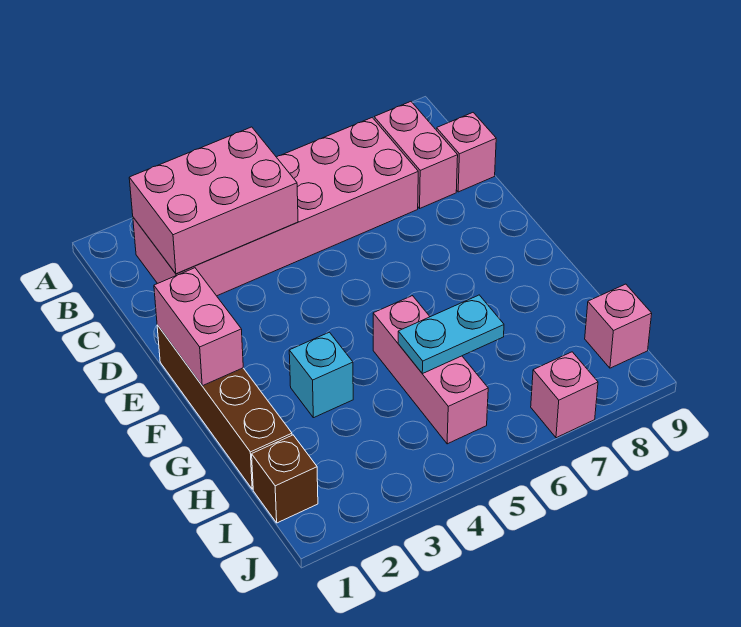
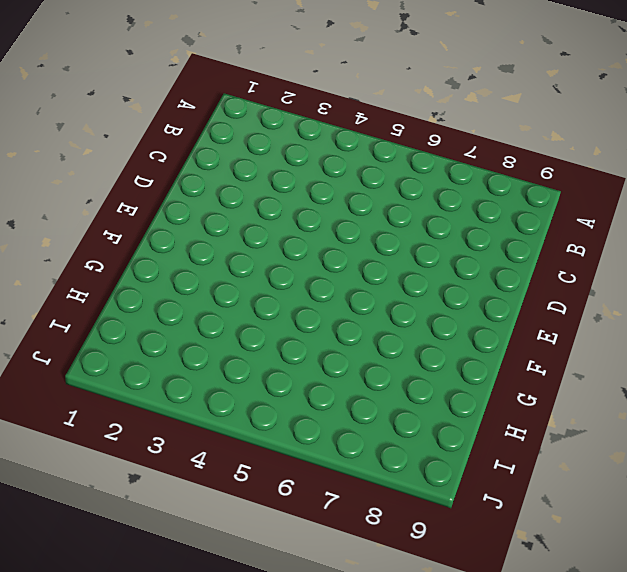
none -> pink 2x6 brick [133,118,418,296]
none -> pink 1x2 brick [374,102,458,208]
none -> pink 1x1 brick [437,113,496,192]

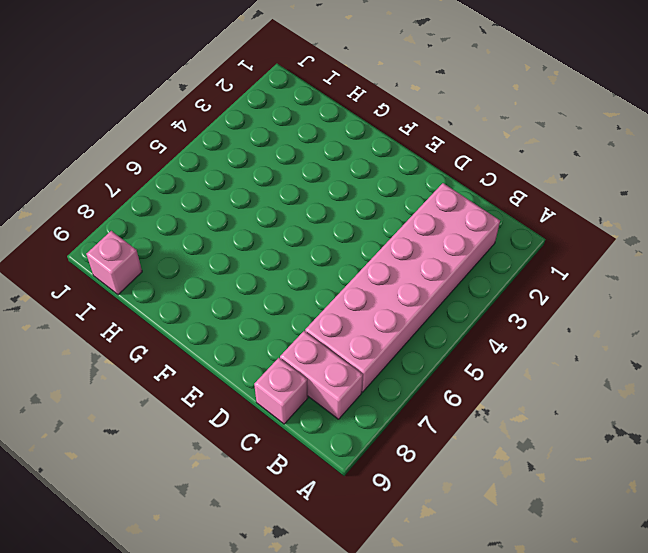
none -> brown 1x4 brick [157,325,292,489]
none -> cyan 1x1 brick [289,332,353,418]
none -> pink 1x3 brick [373,296,488,444]

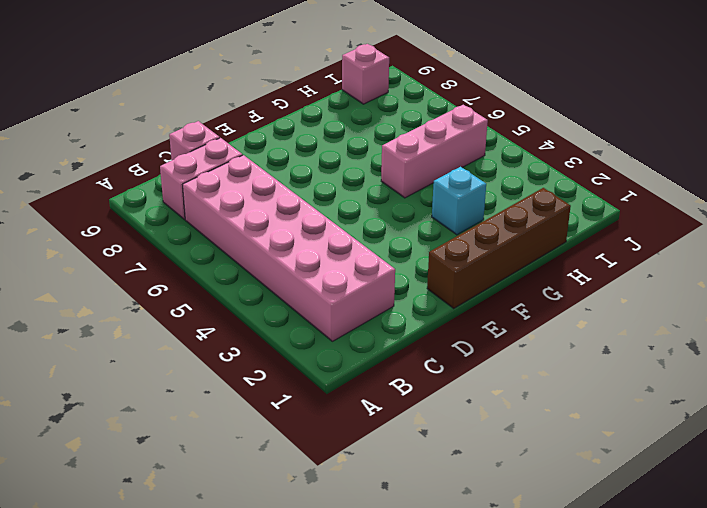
none -> brown 1x1 brick [252,435,318,523]
none -> pink 1x1 brick [531,352,598,438]
none -> pink 2x3 brick [129,127,298,274]

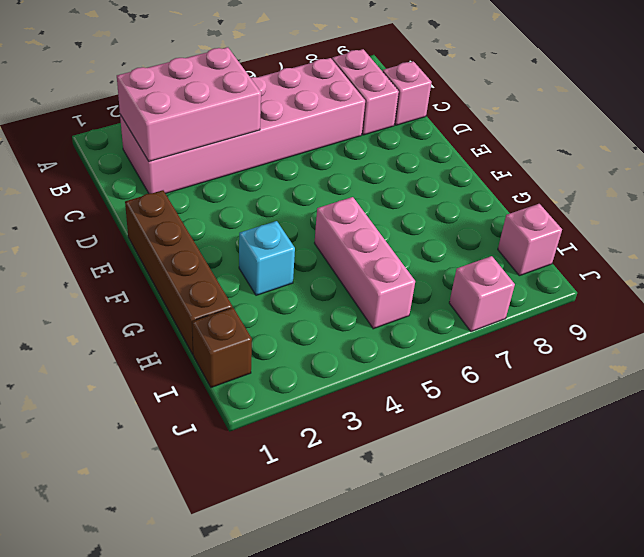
none -> pink 1x2 brick [154,268,243,386]
none -> cyan 1x2 plate [398,295,504,374]

